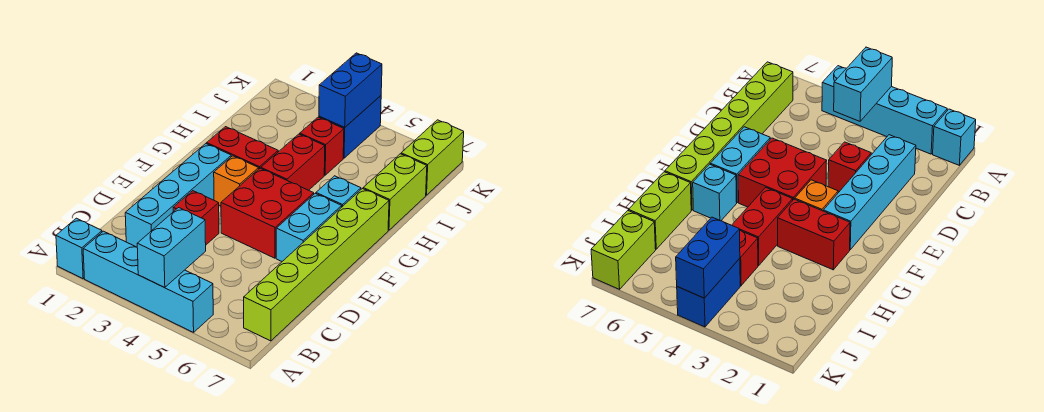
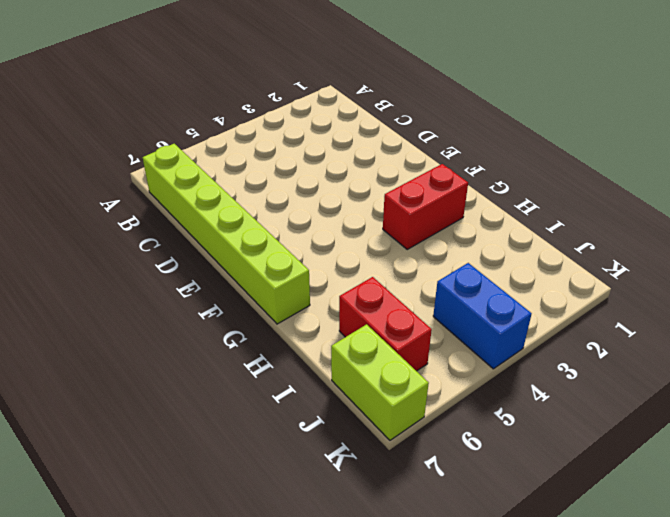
red 1x2 brick [339,277,432,371] -> red 1x2 brick moved to [261,134,325,190]
none -> cyan 1x1 brick [56,218,102,279]
none -> cyan 1x4 brick [83,231,213,332]
none -> cyan 1x4 brick [125,144,231,247]

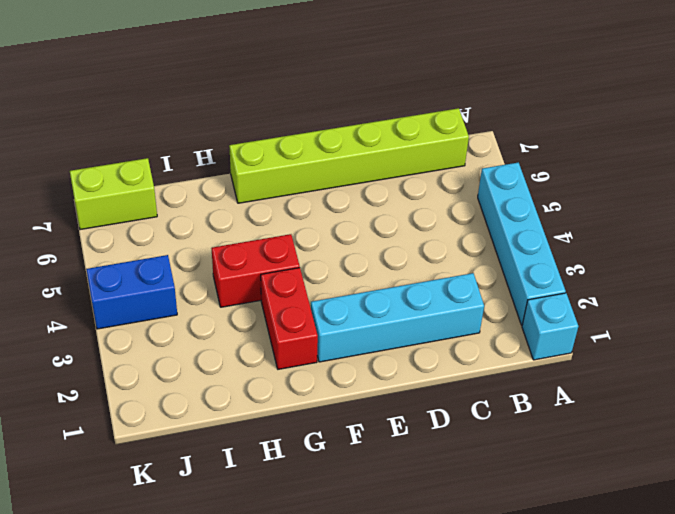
none -> red 1x1 brick [173,191,219,245]
none -> red 2x2 brick [221,168,314,258]
none -> cyan 1x2 brick [276,194,342,261]

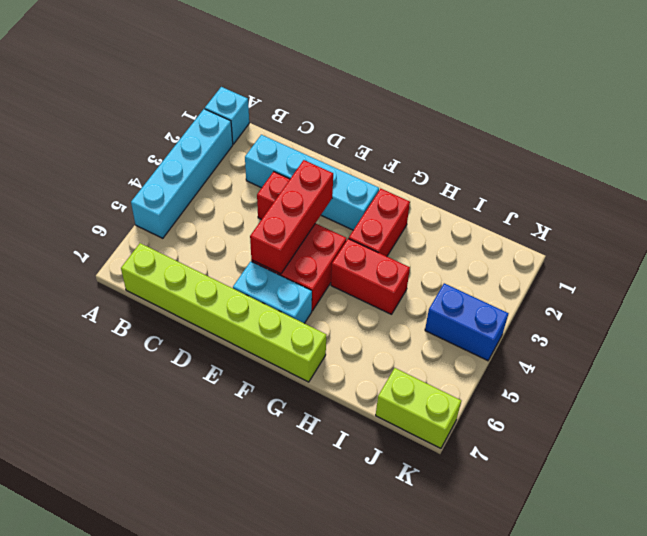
red 1x3 brick [250,160,333,274] -> none
none -> orange 1x1 brick [214,156,259,206]
none -> cyan 1x1 brick [316,176,361,207]
none -> lime 1x2 brick [363,154,427,230]

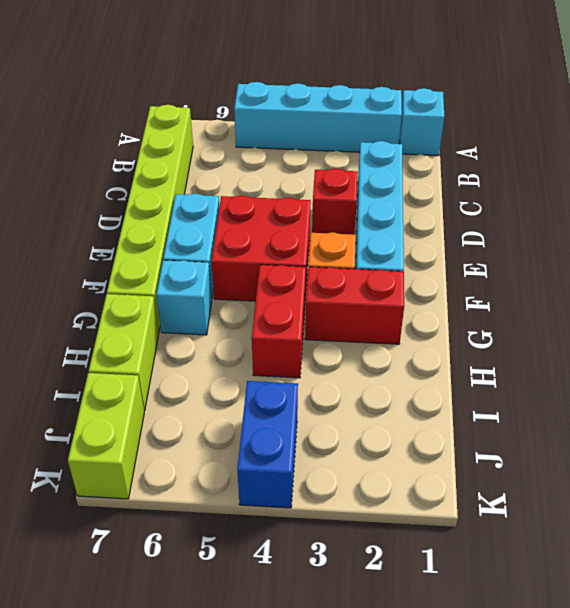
none -> red 1x1 brick [300,117,344,175]
none -> cyan 1x2 brick [137,208,206,288]
none -> blue 1x2 brick [319,53,382,127]

